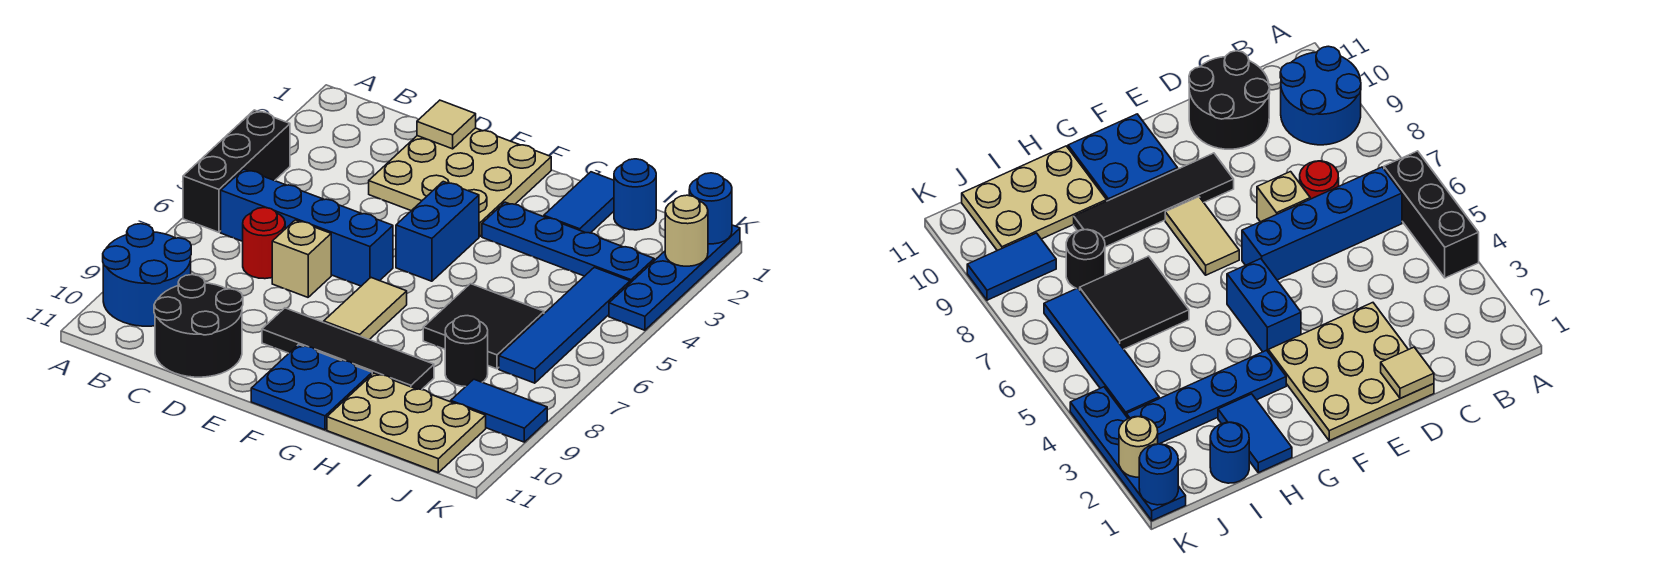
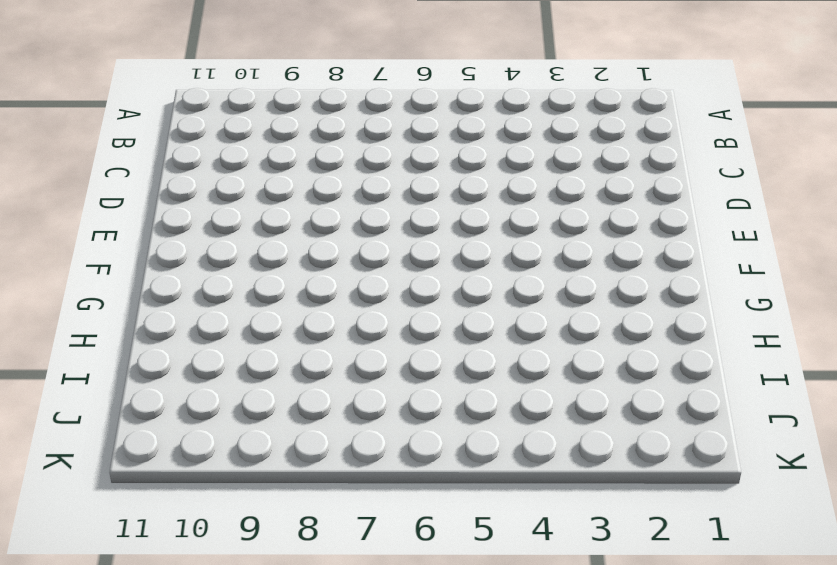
none -> black 1x3 brick [183,110,290,232]
none -> blue 2x2 round brick [103,224,191,326]
none -> blue 1x4 brick [221,169,393,286]

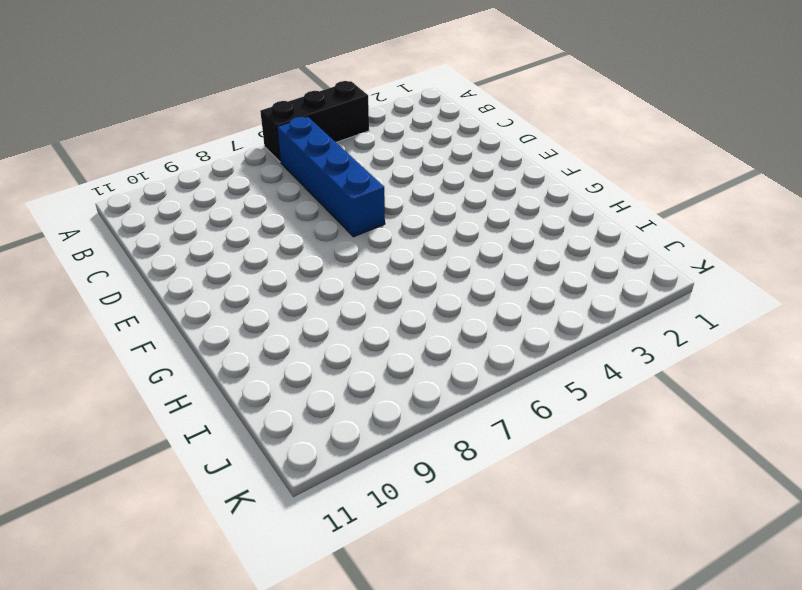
none -> blue 2x2 round brick [103,224,191,326]
none -> red 1x1 round brick [243,208,285,279]
none -> black 2x2 round brick [154,275,243,377]

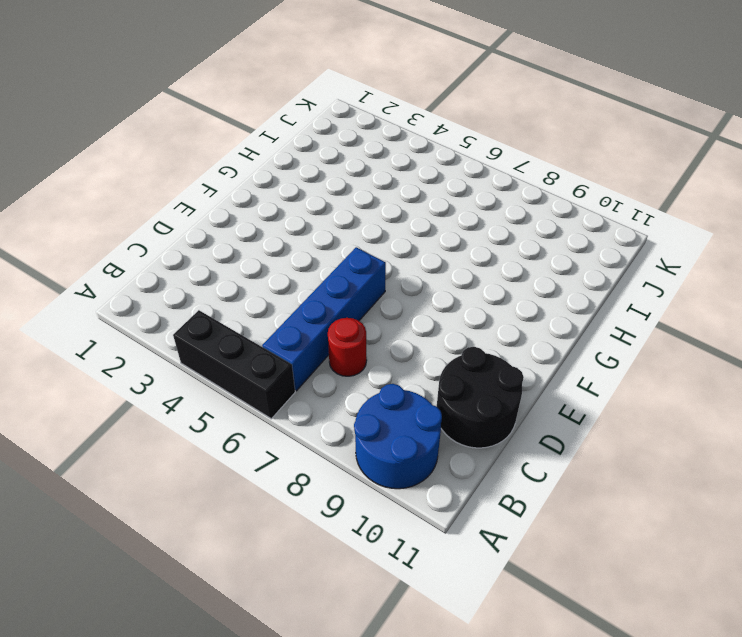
none -> tan 3x3 plate [369,128,551,236]
none -> tan 1x1 brick [272,220,331,297]
none -> black 1x4 tile [262,308,434,390]

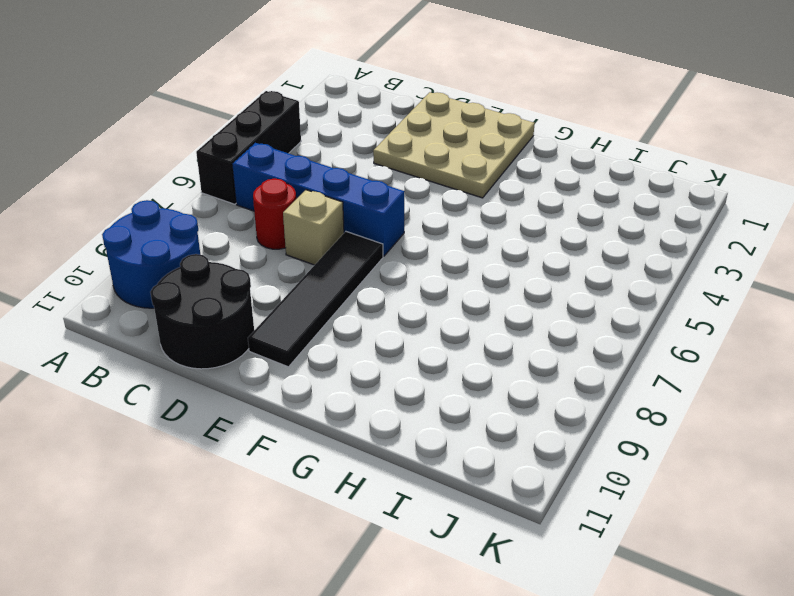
black 1x4 tile [248,232,383,367] -> black 1x4 tile turned to [262,308,434,390]
none -> blue 1x2 brick [396,182,479,281]
none -> tan 1x2 tile [324,278,407,340]
none -> blue 2x2 plate [251,345,372,430]

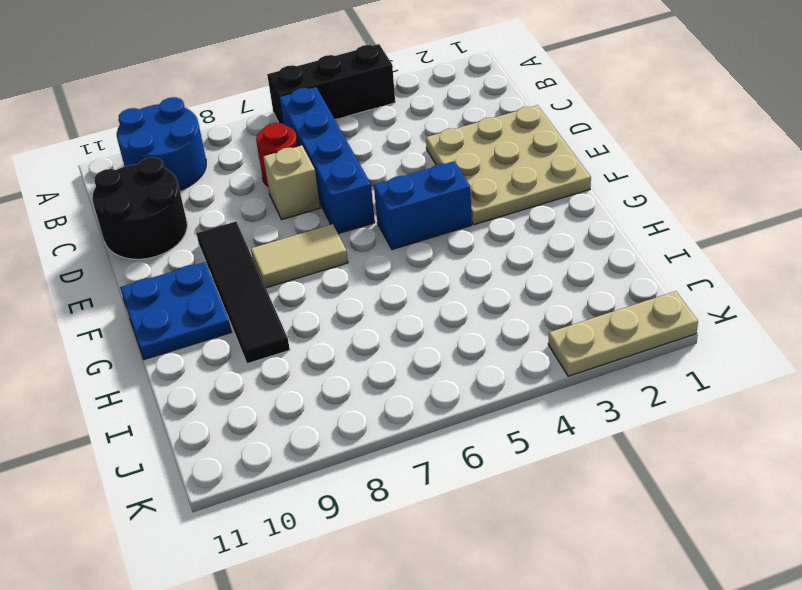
tan 1x3 plate [548,291,698,376] -> blue 1x4 plate [609,225,740,330]
none -> blue 1x4 plate [482,202,654,283]
none -> blue 1x2 tile [544,172,614,233]
none -> black 2x2 tile [423,284,544,369]

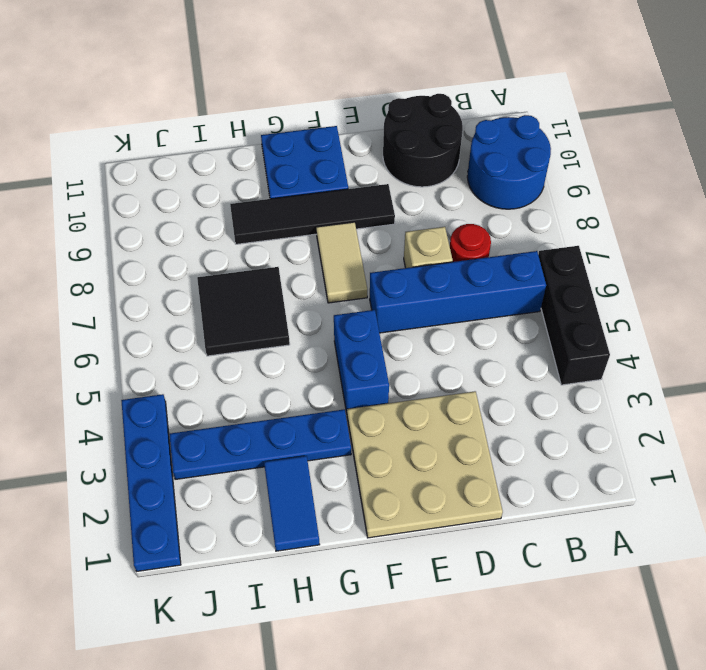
none -> tan 2x3 plate [327,373,486,472]
none -> blue 1x1 round brick [614,159,656,230]
none -> black 1x1 round brick [445,316,488,386]

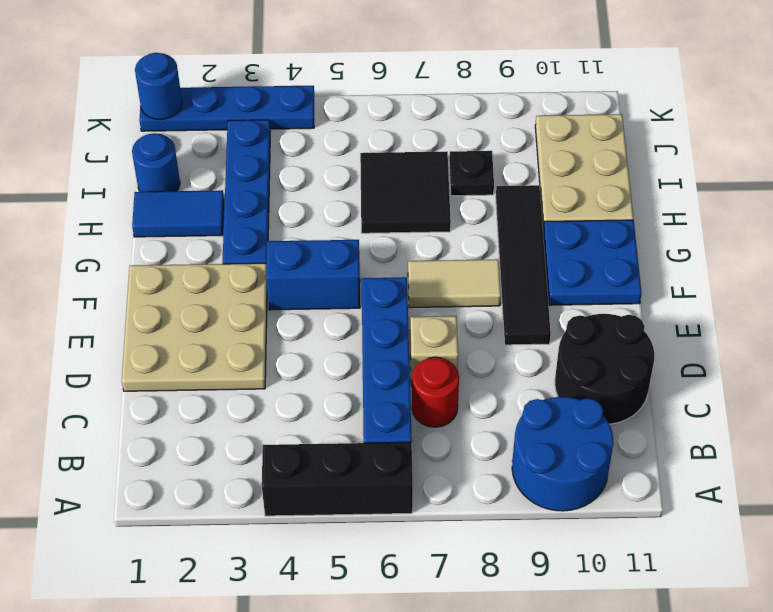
black 1x1 plate [449,151,494,196] -> black 1x1 round brick [445,316,488,386]
none -> blue 1x4 tile [499,267,630,383]
none -> blue 1x2 tile [451,379,547,442]
none -> tan 1x1 tile [417,100,476,149]

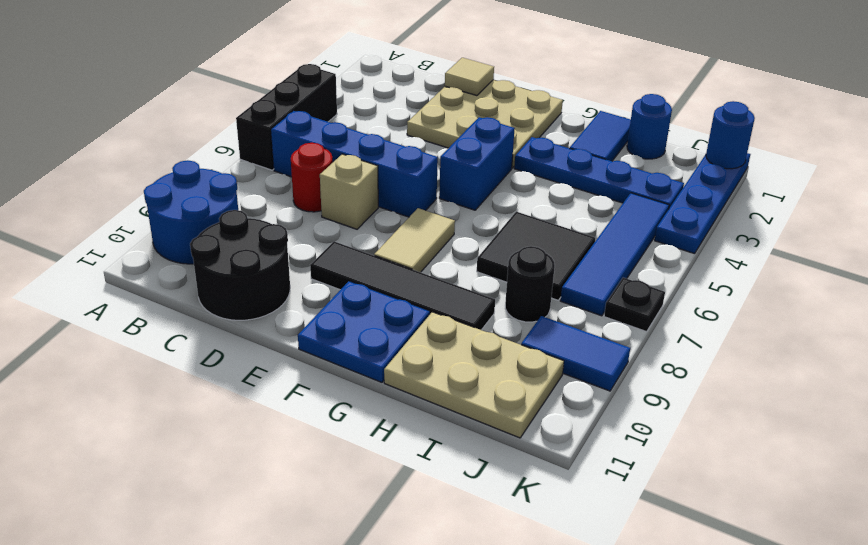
black 1x1 plate [604,278,665,332] -> none
none -> tan 1x1 round brick [665,195,708,266]

